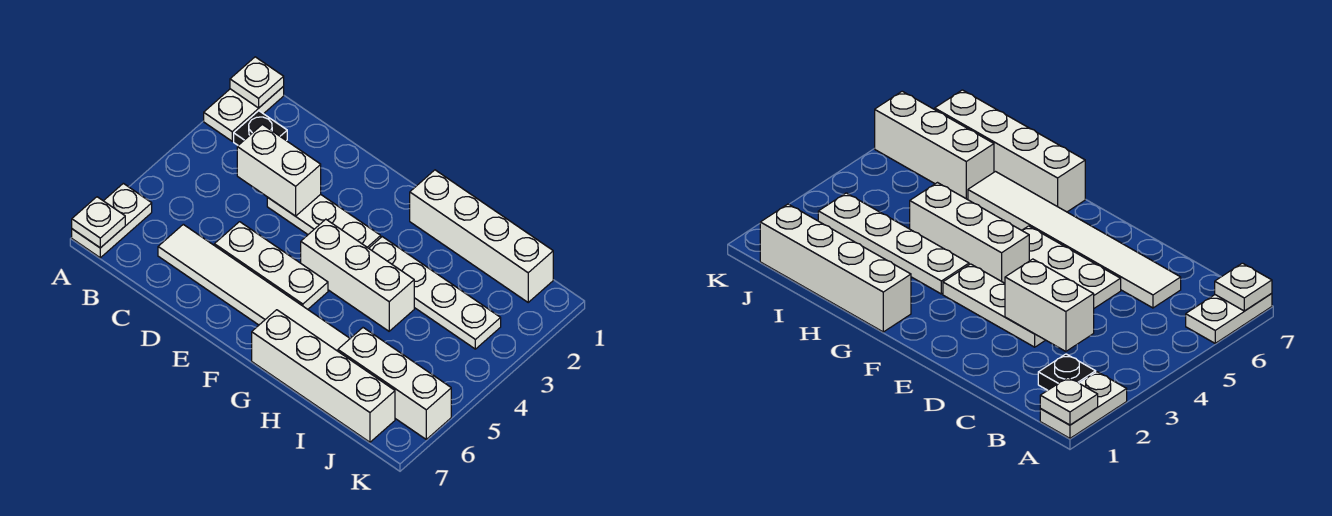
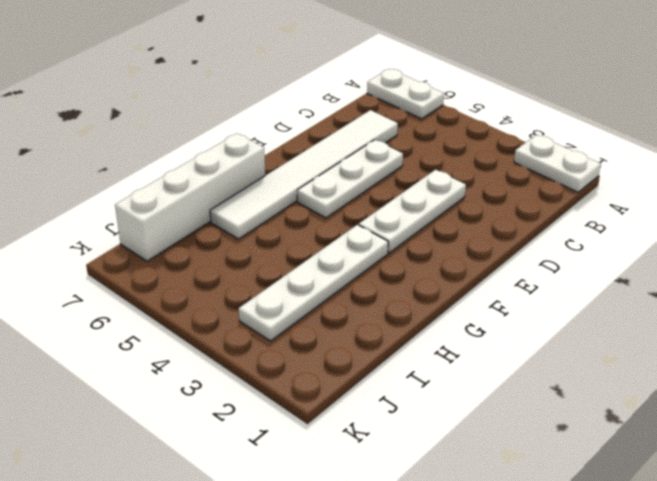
none -> black 1x1 plate [234,111,287,145]
none -> white 1x3 brick [301,219,414,331]
none -> white 1x4 brick [410,170,553,302]

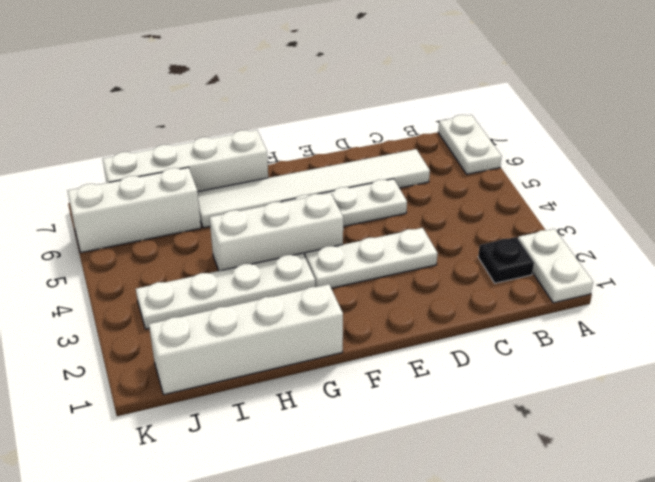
none -> white 1x1 plate [230,57,284,108]
none -> white 1x1 plate [72,197,125,248]
none -> white 1x2 brick [237,124,321,216]

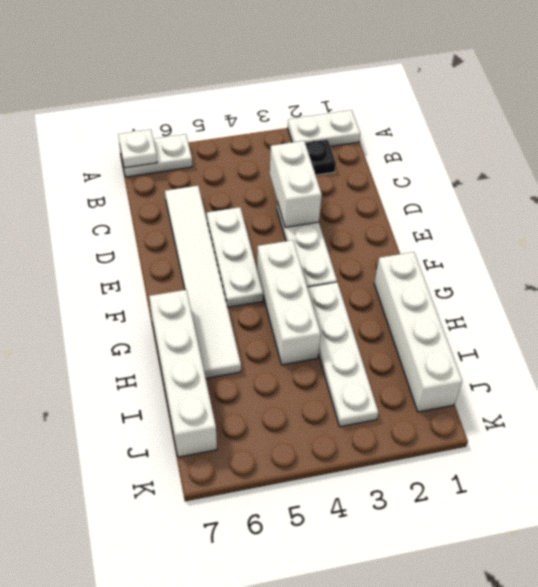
none -> white 1x3 brick [338,328,451,439]
none -> white 1x1 plate [230,57,284,108]

